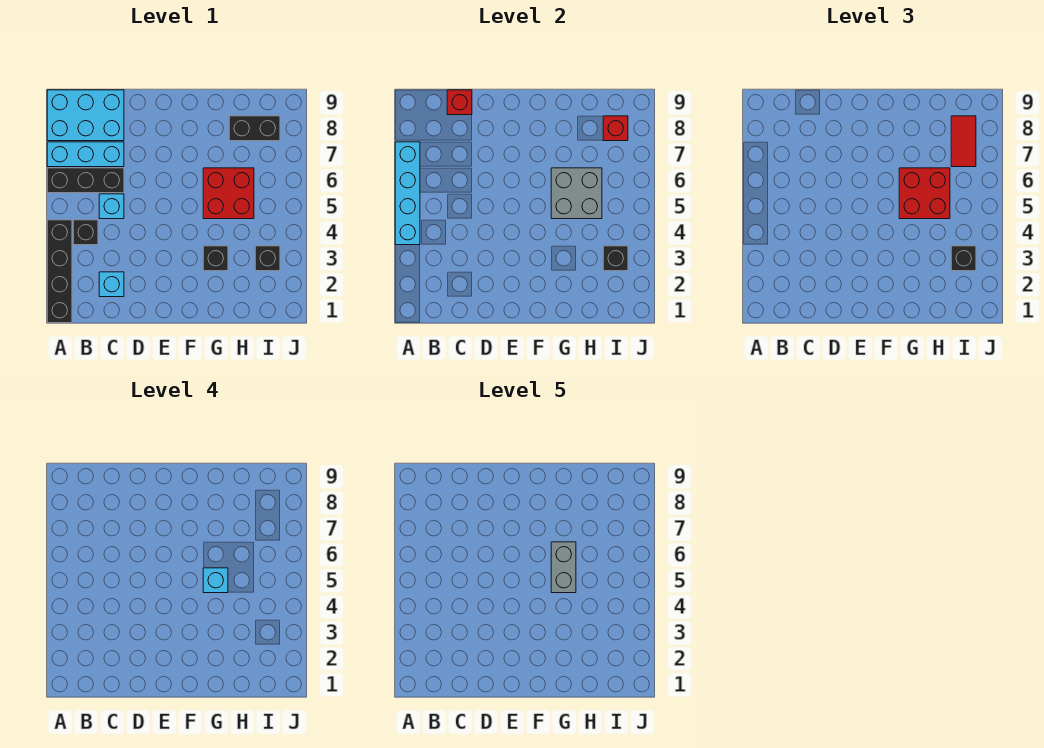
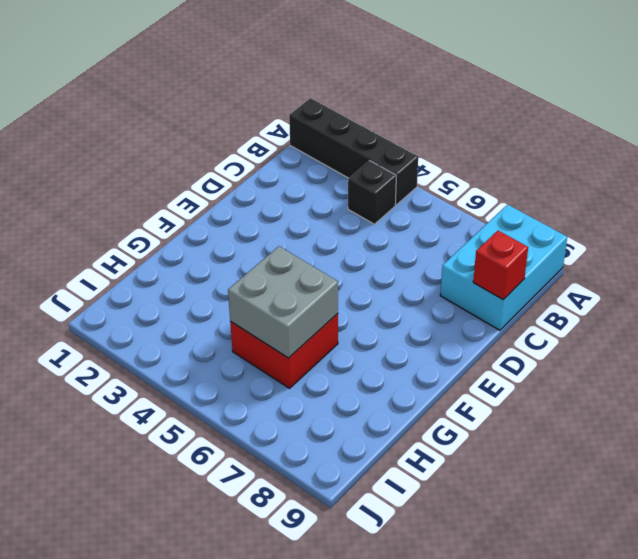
none -> black 1x3 brick [47,168,124,193]
none -> cyan 1x3 brick [47,142,124,167]
none -> cyan 1x1 brick [99,272,124,297]

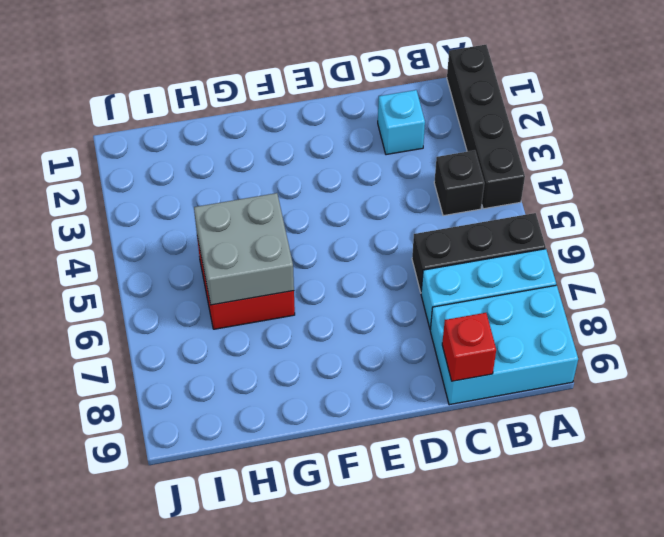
none -> cyan 1x1 brick [99,194,124,219]
none -> black 1x1 brick [203,246,228,271]
none -> black 1x2 brick [229,116,280,141]

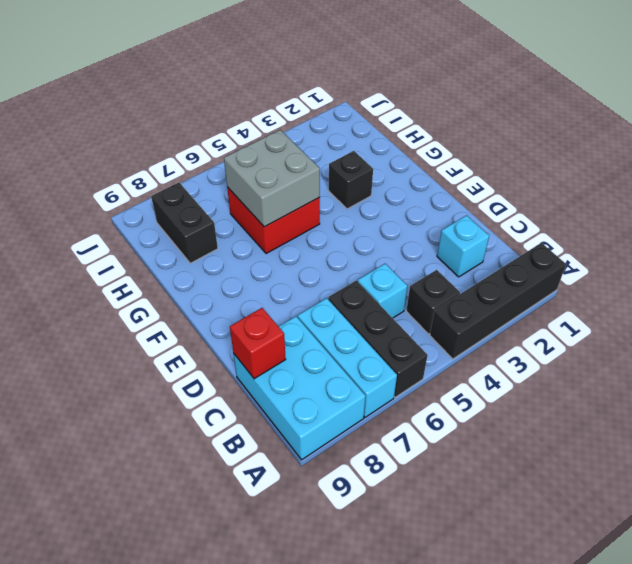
none -> black 1x1 brick [255,246,280,271]
none -> cyan 1x4 brick [395,142,420,245]
none -> black 1x1 brick [603,246,628,271]

